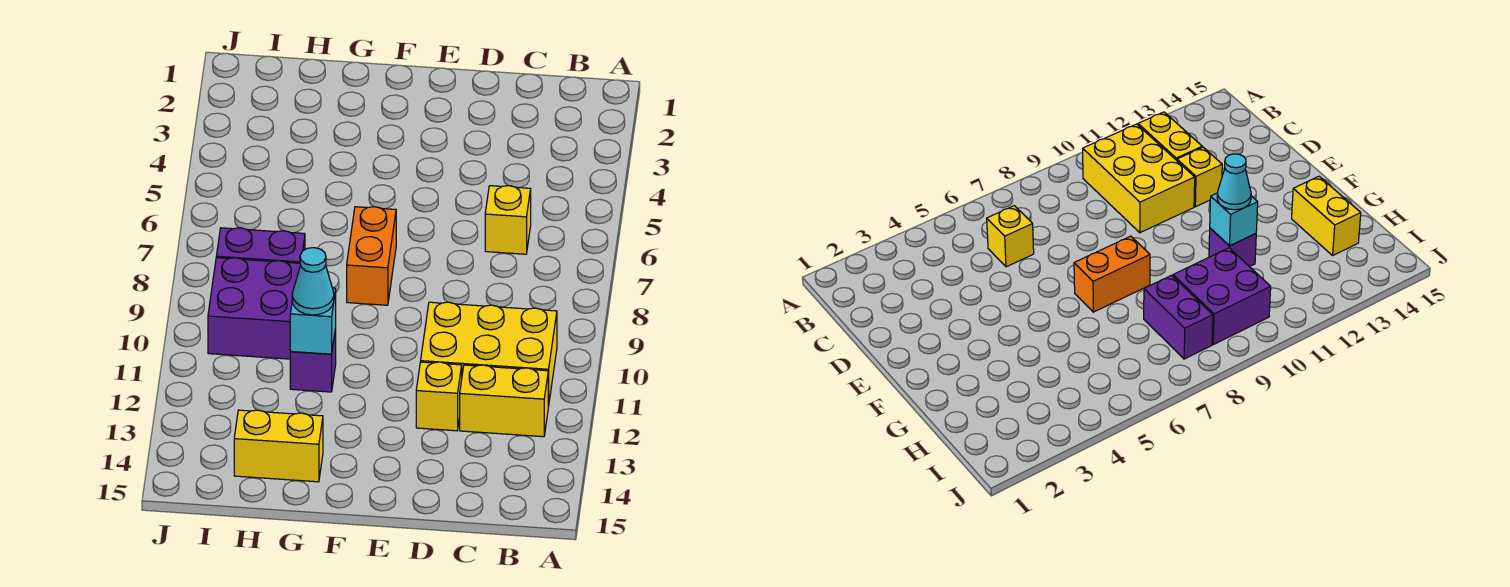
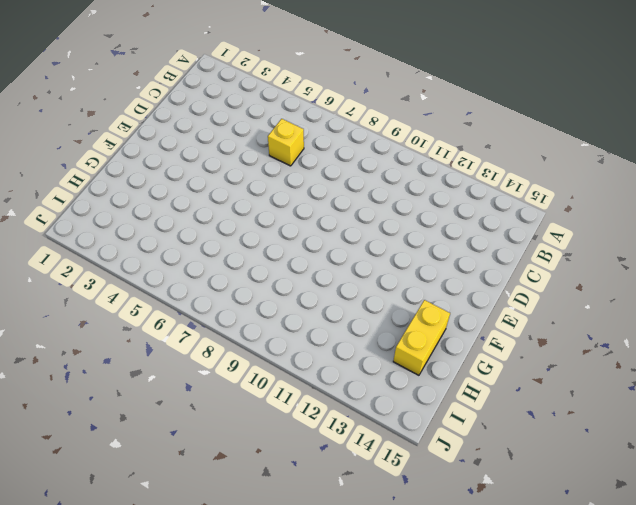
none -> yellow 2x3 brick [421,302,557,406]
none -> yellow 1x2 brick [460,365,548,437]

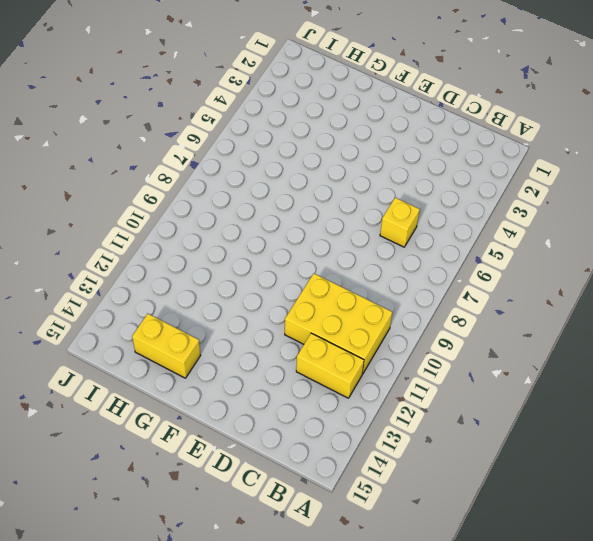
none -> yellow 1x1 brick [416,362,462,431]
none -> orange 1x2 brick [347,207,396,305]

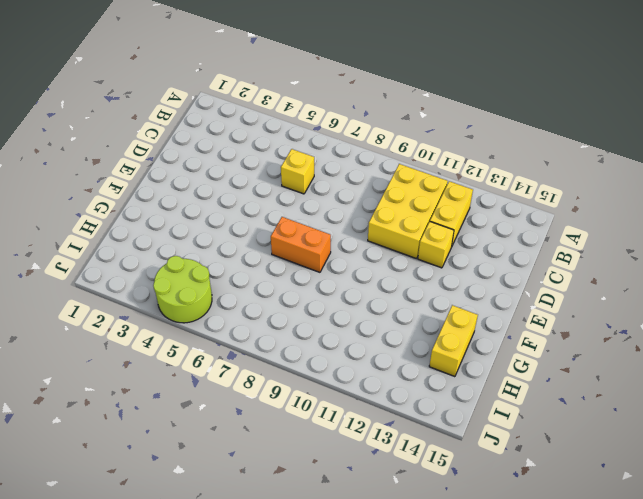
lime 2x2 round brick [153,256,212,323] -> none
none -> purple 1x1 brick [290,328,336,392]
none -> purple 1x2 brick [216,228,305,263]

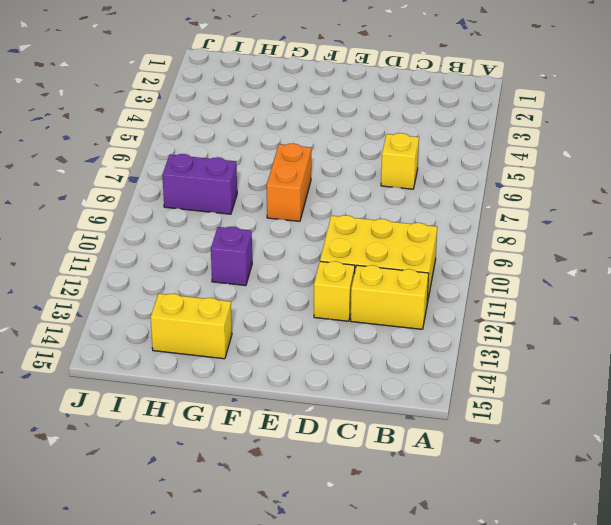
none -> purple 2x2 brick [208,258,301,359]
none -> cyan 1x1 brick [290,288,336,354]

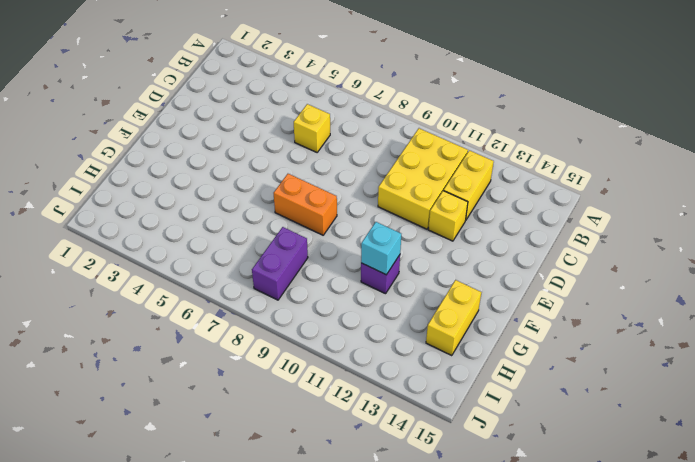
none -> purple 2x2 brick [208,258,301,359]
none -> cyan 1x1 cone [292,248,334,315]

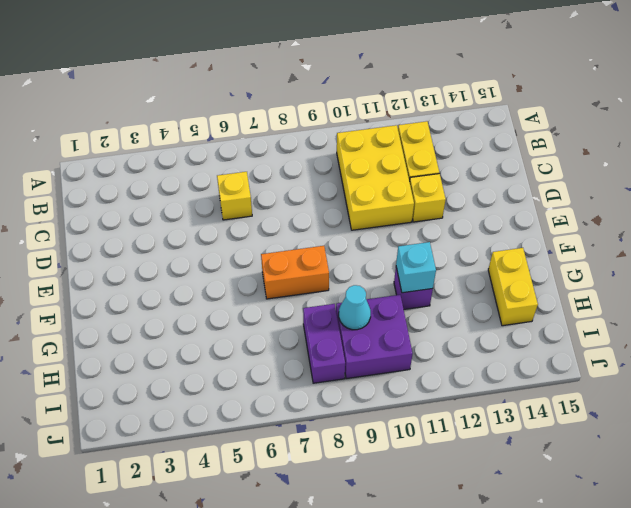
cyan 1x1 cone [339,285,371,330] -> cyan 1x1 cone moved to [292,248,334,315]

